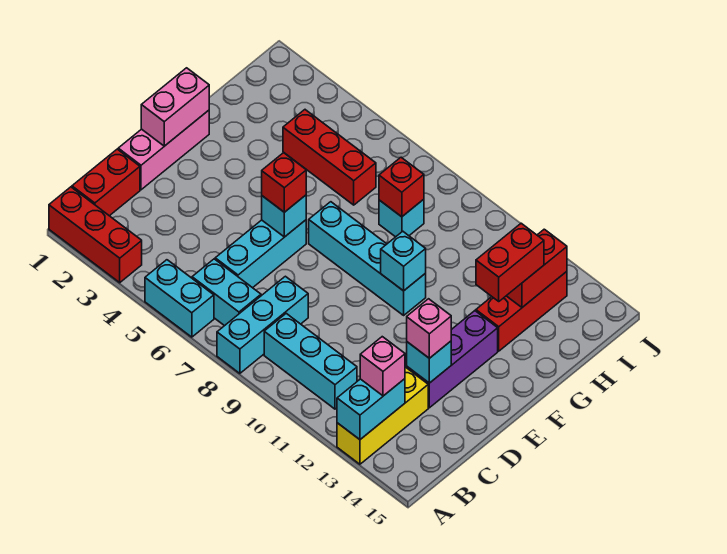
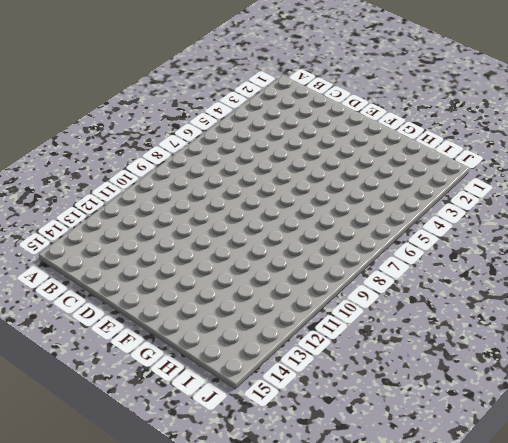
none -> red 1x3 brick [49,187,142,283]
none -> cyan 1x2 brick [145,260,214,337]
none -> cyan 1x3 brick [217,276,308,373]

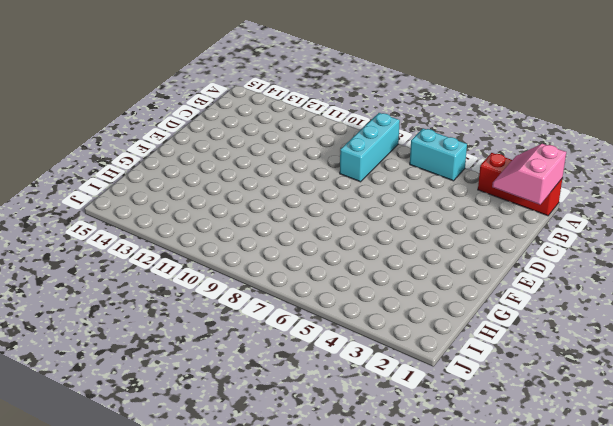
pink 2x2 slope [492,144,566,205] -> none
none -> yellow 1x3 brick [337,367,428,464]
none -> red 1x2 brick [72,149,140,216]
none -> cyan 1x2 brick [192,259,261,326]

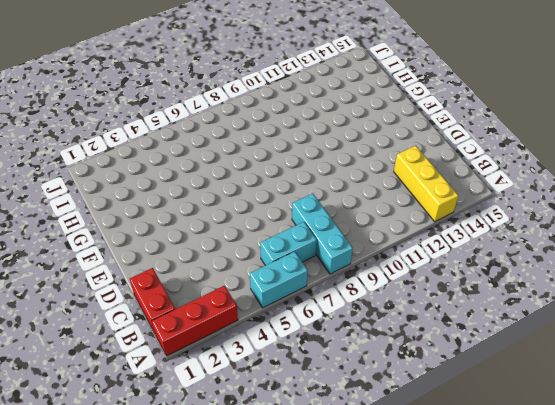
none -> cyan 1x3 brick [264,313,357,409]
none -> cyan 1x3 brick [215,220,306,288]
none -> pink 1x3 brick [118,110,209,190]

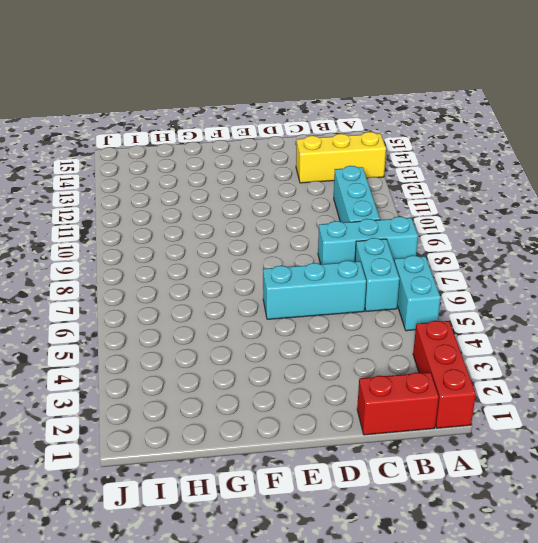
none -> pink 1x3 brick [118,110,209,190]
none -> purple 1x3 brick [407,311,498,408]
none -> cyan 1x4 brick [309,202,426,315]

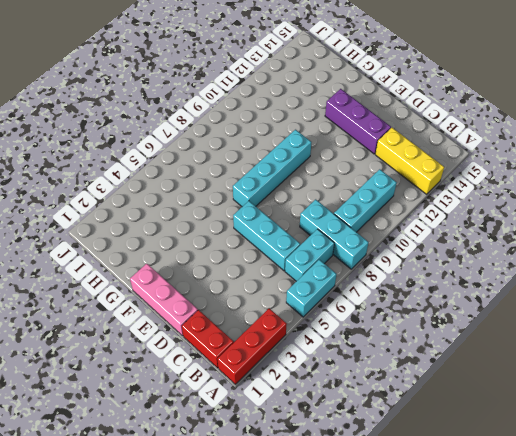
none -> red 1x3 brick [476,272,567,351]
none -> red 1x3 brick [283,110,376,205]
none -> cyan 1x1 brick [379,199,424,237]

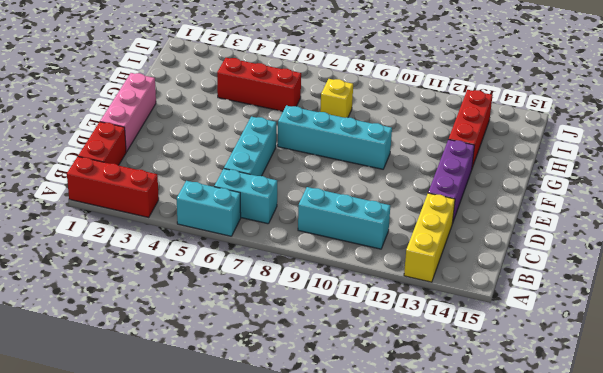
yellow 1x1 brick [320,79,353,118] -> cyan 1x1 brick [379,199,424,237]
none -> cyan 1x3 brick [217,276,308,373]
none -> cyan 1x2 brick [337,379,405,439]
none -> cyan 1x1 brick [407,341,451,383]

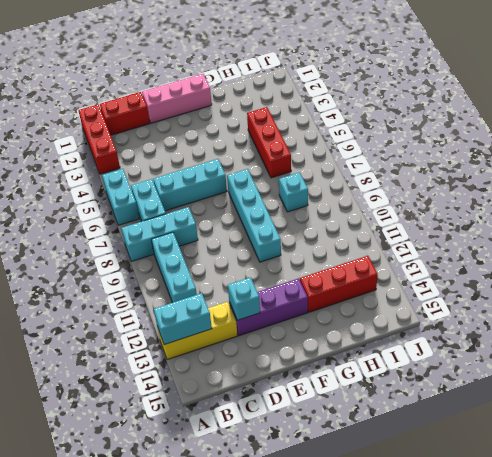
none -> pink 1x2 brick [141,68,209,146]
none -> cyan 1x1 brick [262,195,306,237]
none -> cyan 1x1 brick [381,231,426,291]

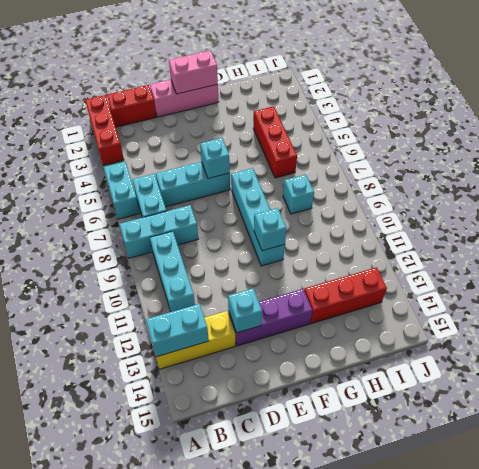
none -> red 1x1 brick [379,157,424,217]
none -> red 1x2 brick [507,229,567,307]
none -> pink 1x1 brick [360,337,405,396]

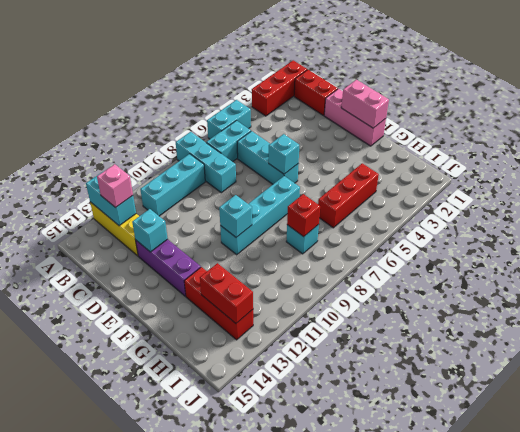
none -> pink 1x1 brick [407,299,451,358]
none -> red 1x1 brick [262,153,306,212]
none -> red 1x2 brick [476,223,544,301]

